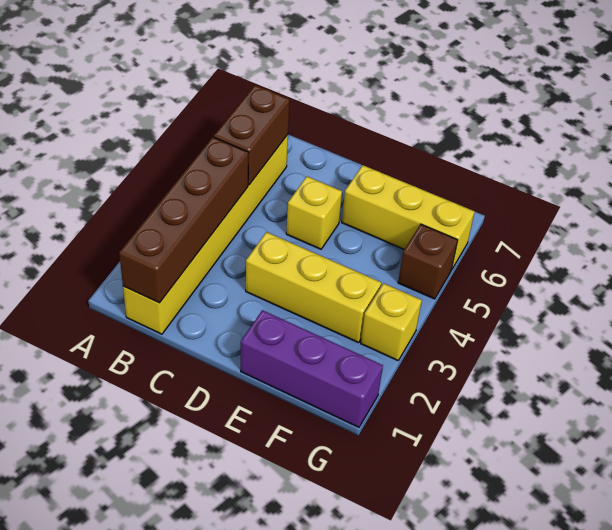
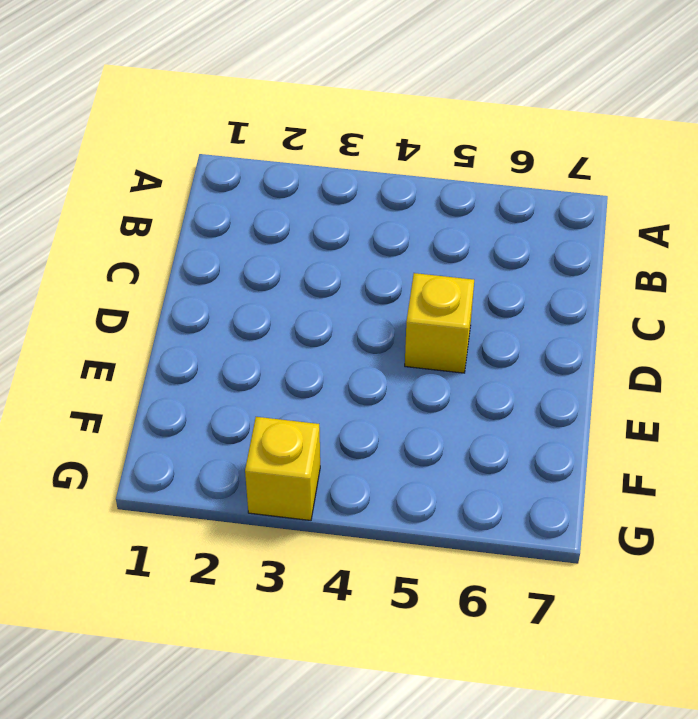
none -> yellow 1x6 brick [123,135,288,334]
none -> yellow 1x3 brick [246,232,381,343]

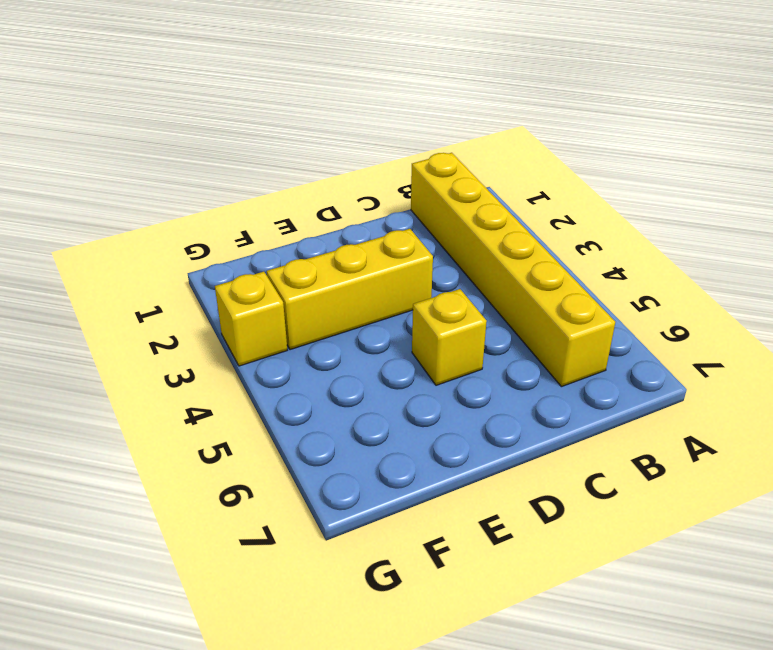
none -> purple 1x3 brick [241,310,383,427]
none -> yellow 1x3 brick [342,165,475,270]

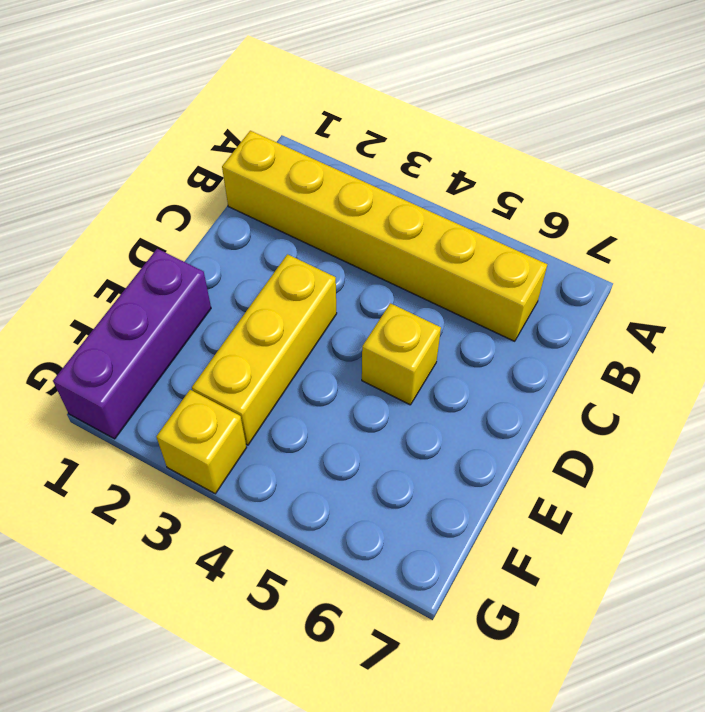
none -> yellow 1x3 brick [342,165,475,270]
none -> brown 1x1 brick [398,224,458,299]

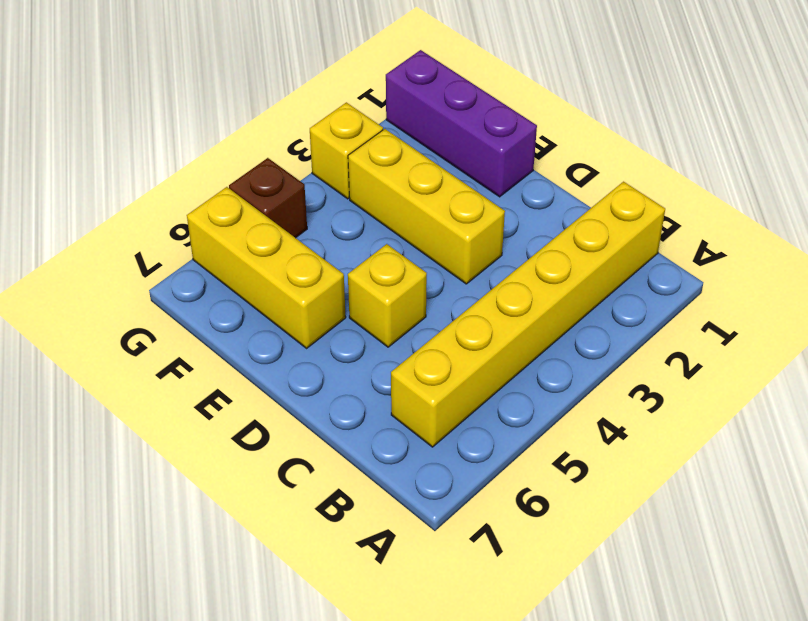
none -> brown 1x4 brick [119,137,249,303]
none -> brown 1x2 brick [214,85,290,185]

